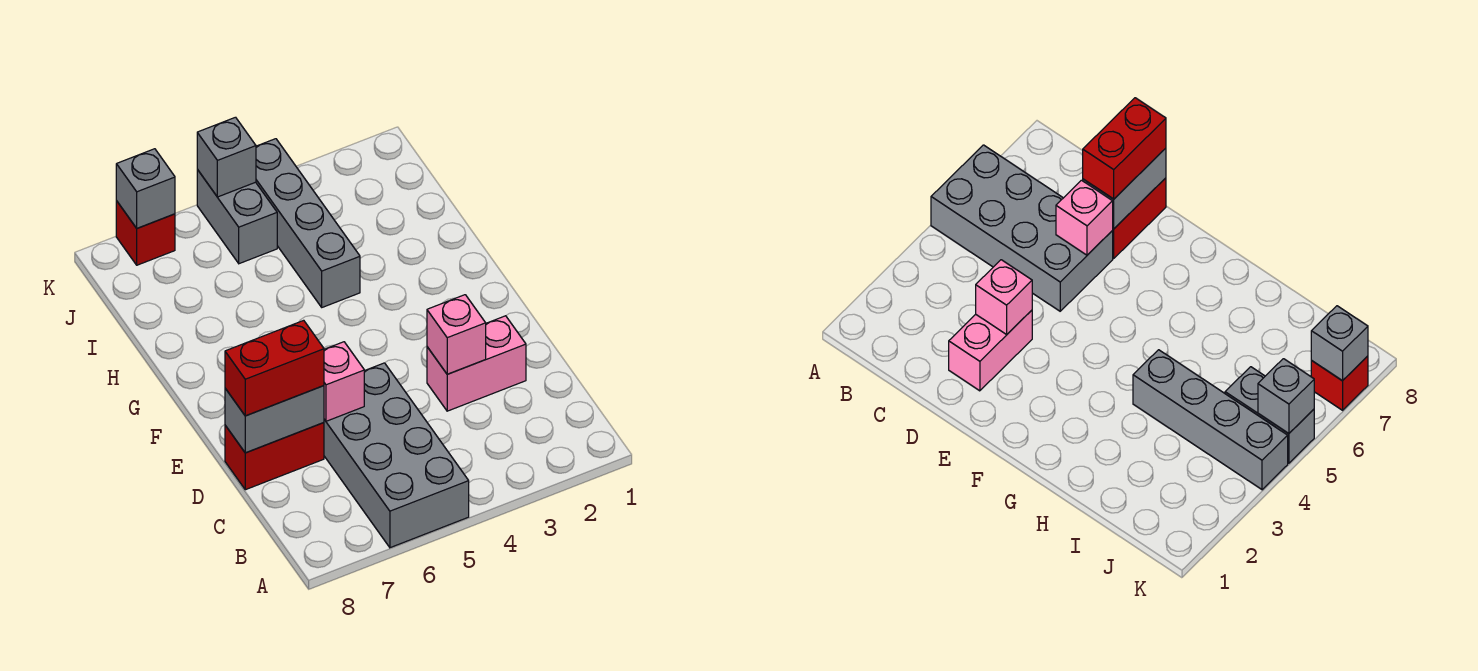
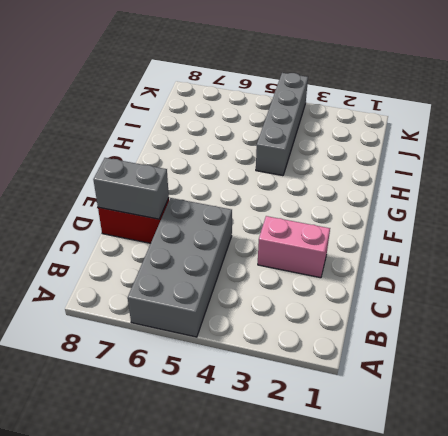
none -> grey 1x2 brick [197,169,277,264]
none -> red 1x1 brick [116,201,175,265]
none -> pink 1x1 brick [427,295,486,374]

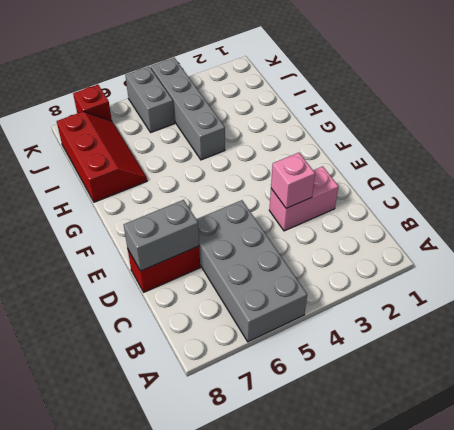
red 2x3 slope [57,112,147,202] -> none
none -> pink 1x1 brick [324,342,364,421]
none -> grey 1x1 brick [197,117,256,197]
none -> grey 1x1 brick [116,149,175,228]

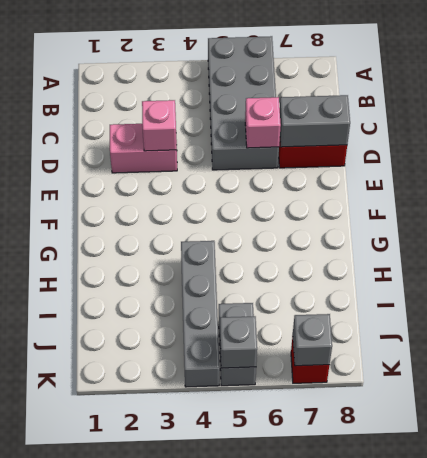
none -> red 1x2 brick [225,320,324,416]

